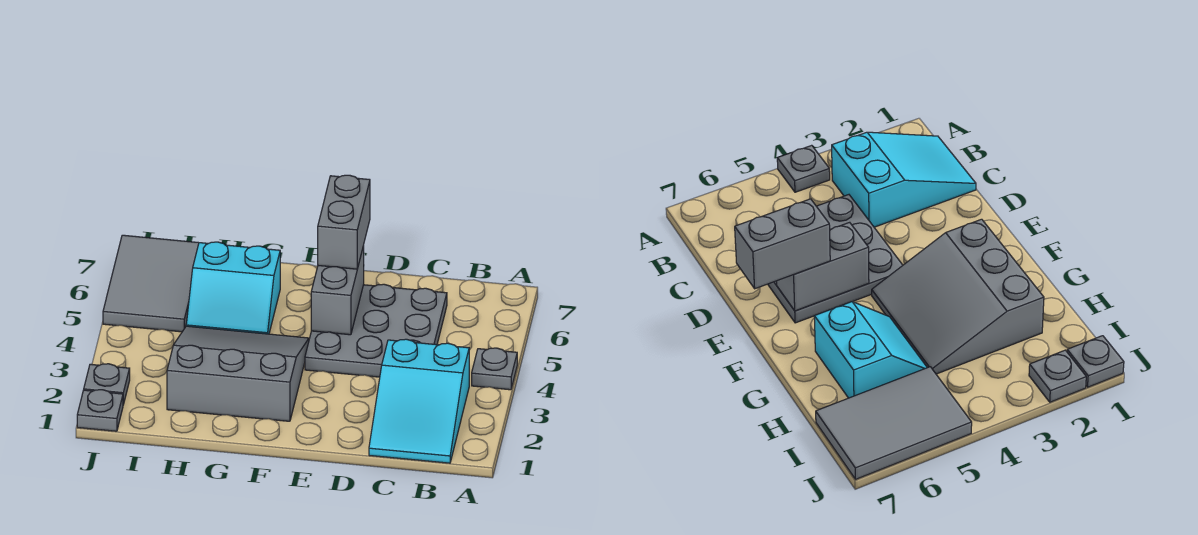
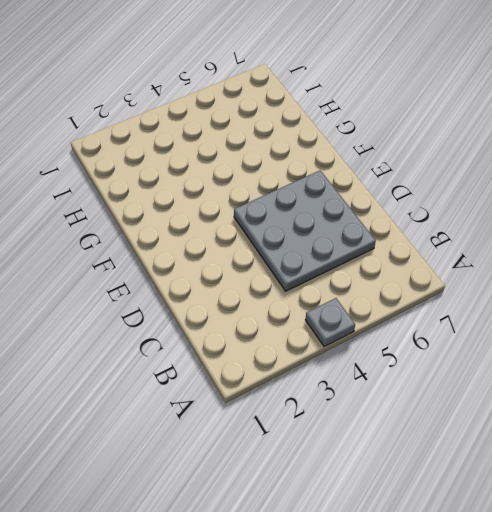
none -> cyan 2x3 slope [369,339,469,463]
none -> grey 3x3 slope [167,326,309,421]

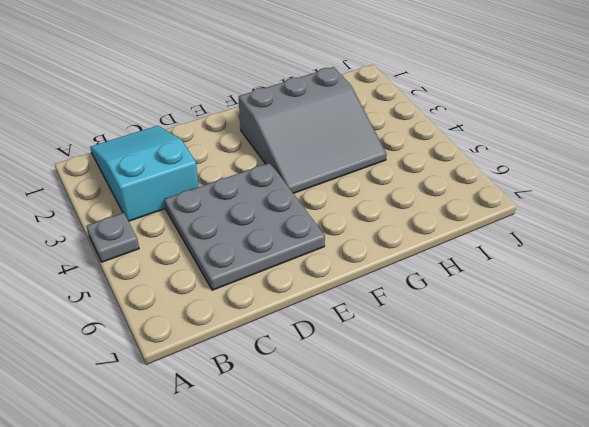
none -> cyan 2x2 slope [186,242,280,334]
none -> grey 2x3 tile [103,235,199,332]

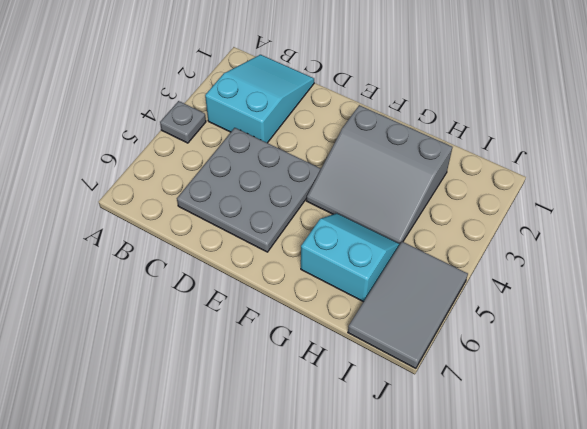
none -> grey 1x1 plate [77,390,123,431]
none -> grey 1x1 plate [84,364,130,405]

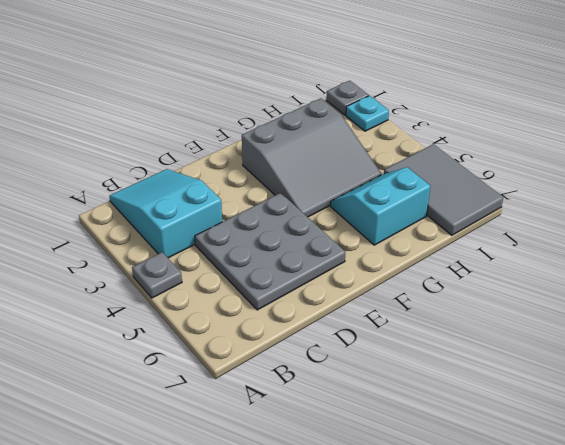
cyan 1x1 plate [346,96,389,131] -> grey 1x1 plate [84,364,130,405]
none -> grey 1x2 brick [311,246,364,335]
none -> grey 1x2 brick [318,175,370,269]

